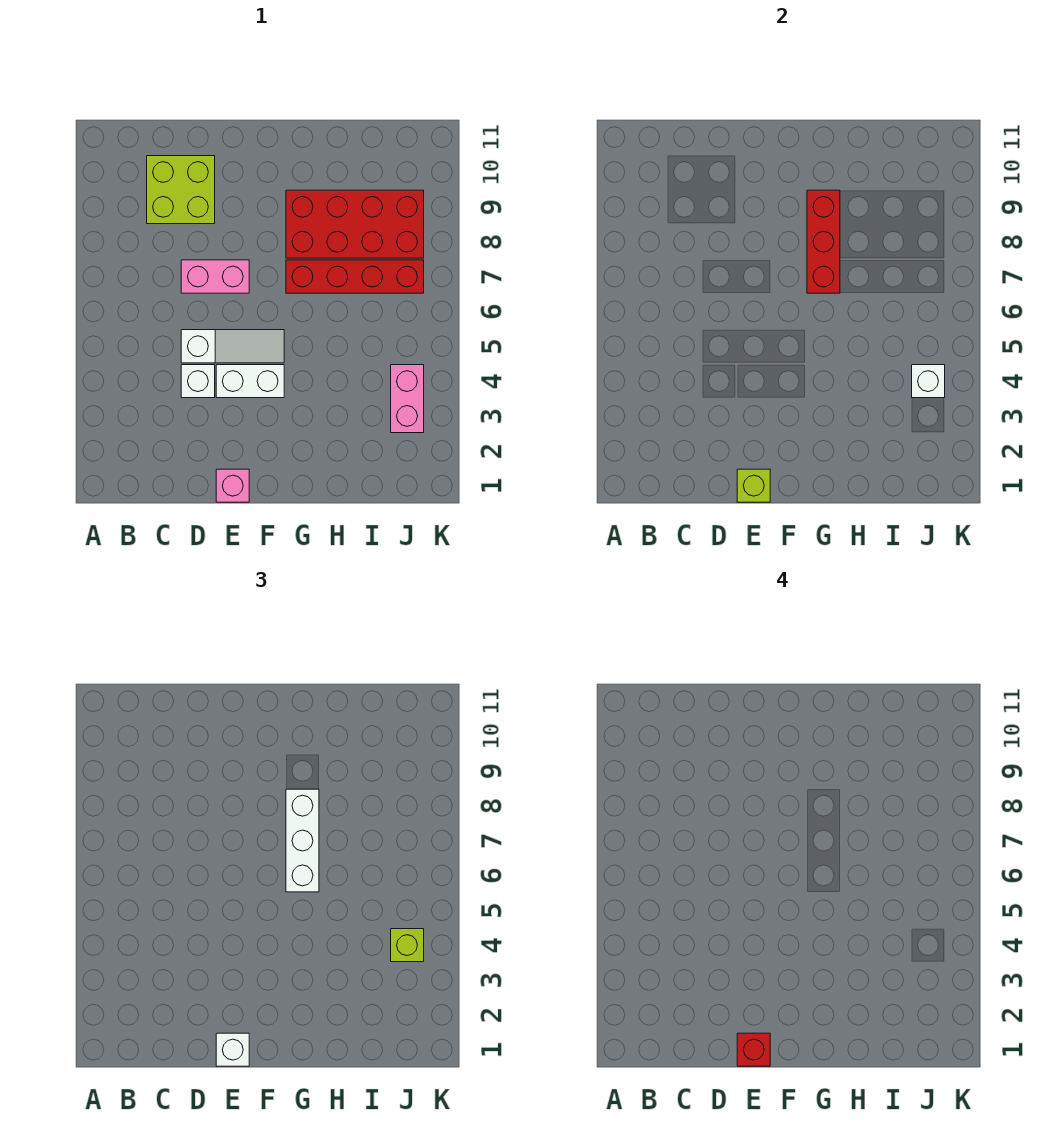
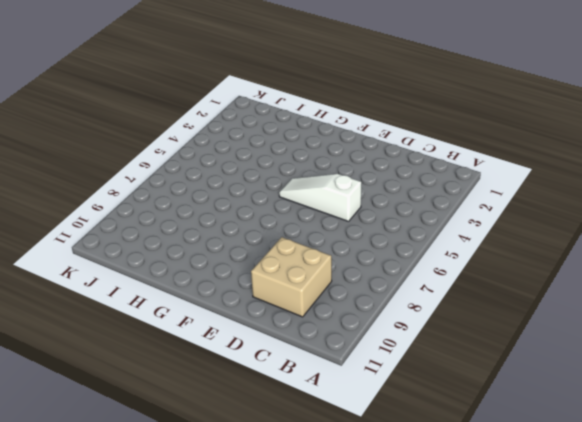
tan 2x2 brick [251,237,332,317] -> lime 2x2 brick [147,156,215,224]
none -> white 1x1 brick [181,365,215,398]
none -> pink 1x2 brick [181,260,249,293]
none -> pink 1x1 brick [216,469,249,502]

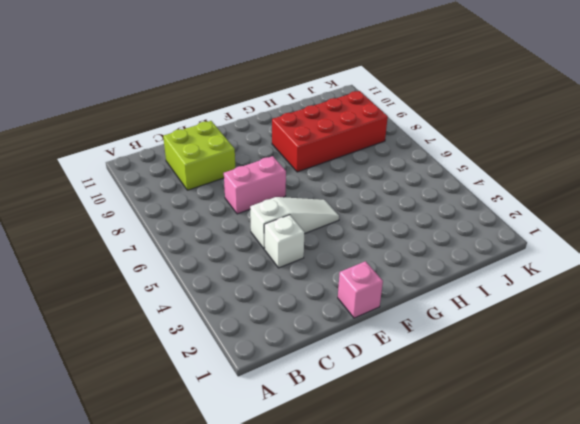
none -> white 1x2 brick [216,365,284,398]
none -> red 1x4 brick [286,260,424,293]
none -> pink 1x2 brick [391,365,424,433]

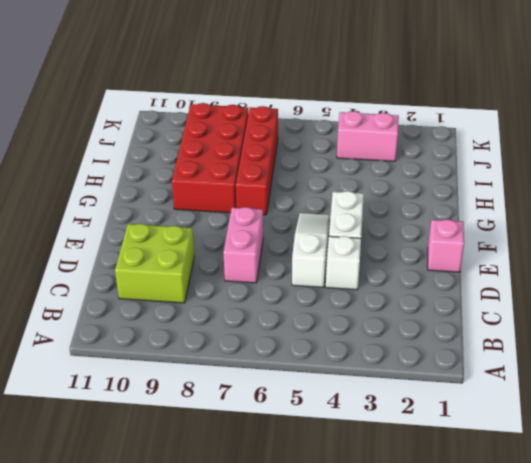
none -> lime 1x1 brick [737,469,770,502]
none -> red 1x3 brick [807,190,840,293]
none -> white 1x1 brick [912,365,945,398]

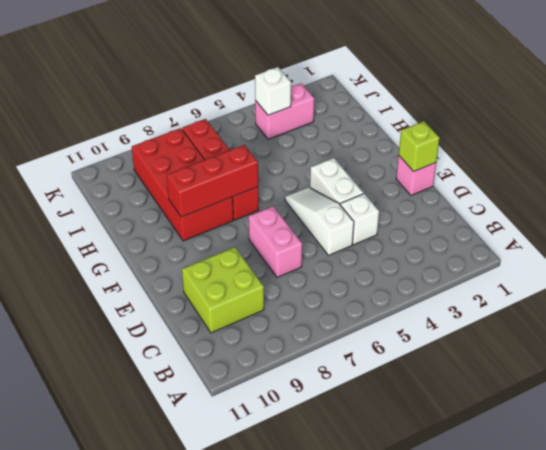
none -> white 1x1 brick [216,1033,249,1066]
none -> white 1x3 brick [286,789,319,892]
none -> lime 1x1 brick [391,929,424,962]

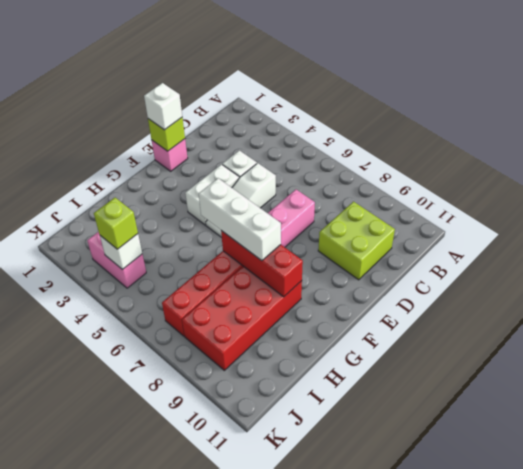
none -> red 1x1 brick [737,1033,770,1066]

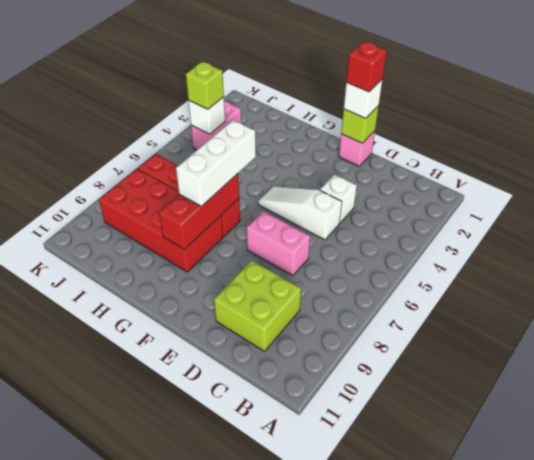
none -> white 1x2 brick [216,365,284,398]

